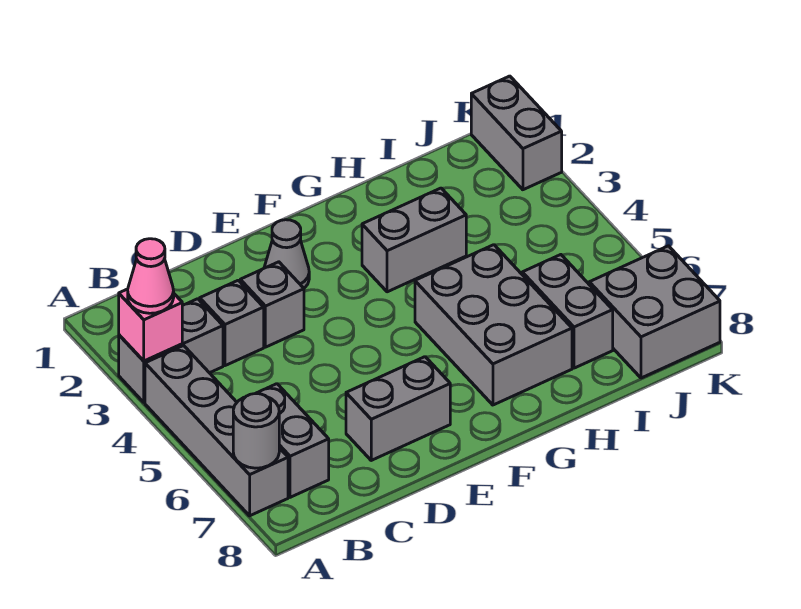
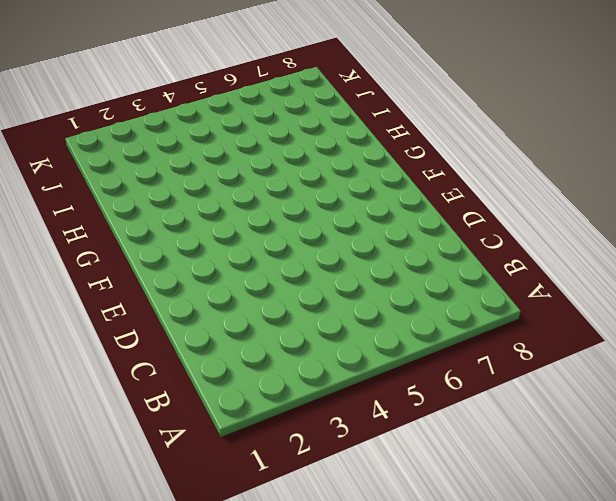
none -> grey 1x2 brick [119,299,223,402]
none -> grey 1x4 brick [145,346,288,516]
none -> grey 1x2 brick [256,384,329,497]

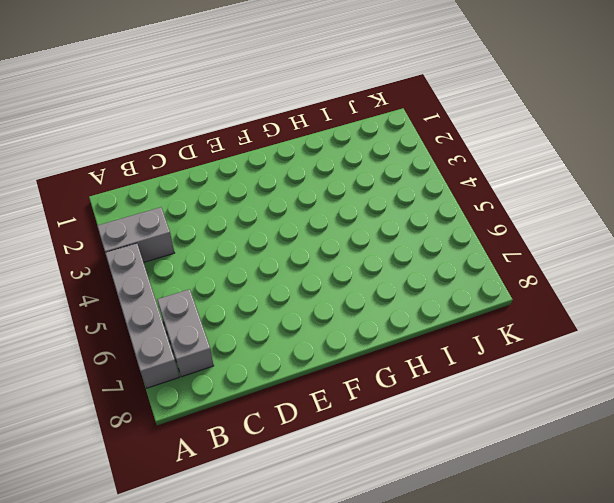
none -> grey 1x1 brick [200,280,264,366]
none -> grey 1x1 brick [240,262,304,347]
none -> grey 1x2 brick [346,357,450,460]

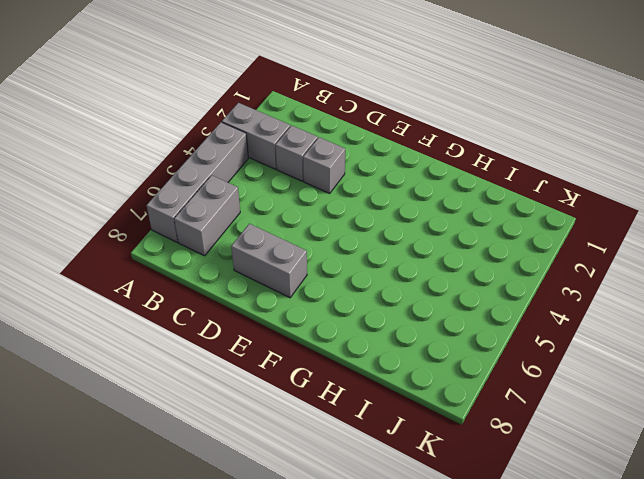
none -> grey 1x1 cone [264,220,309,288]
none -> grey 1x2 brick [362,188,466,292]
none -> grey 2x3 brick [415,245,572,405]

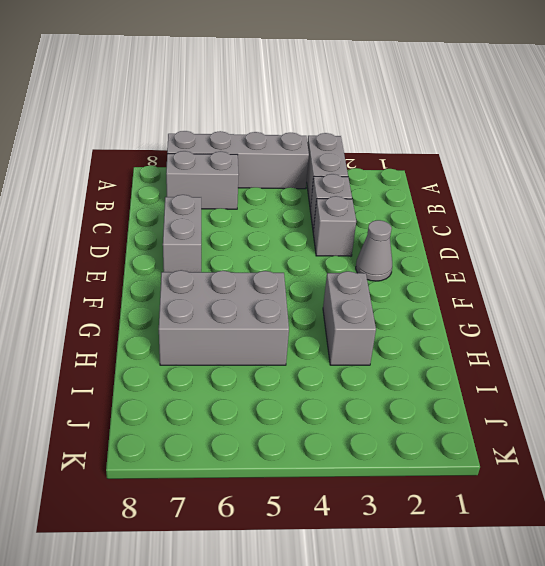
none -> grey 1x2 brick [522,255,613,368]
none -> grey 2x2 brick [589,246,720,378]
none -> grey 1x2 brick [471,76,562,190]

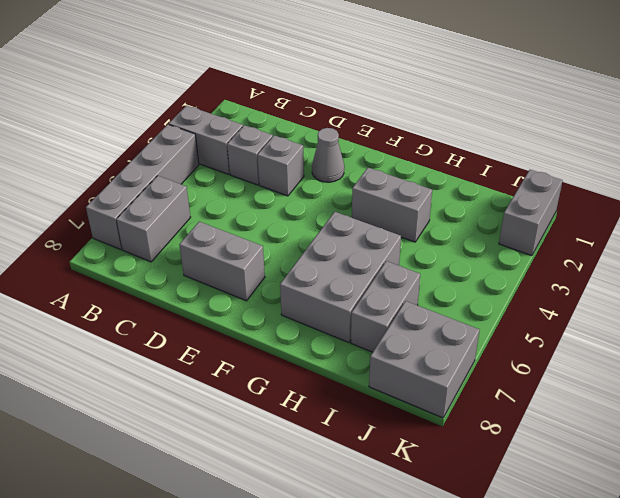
none -> pink 1x1 brick [119,289,182,361]
none -> grey 1x1 round brick [233,394,279,468]
none -> pink 1x1 cone [128,239,174,313]

